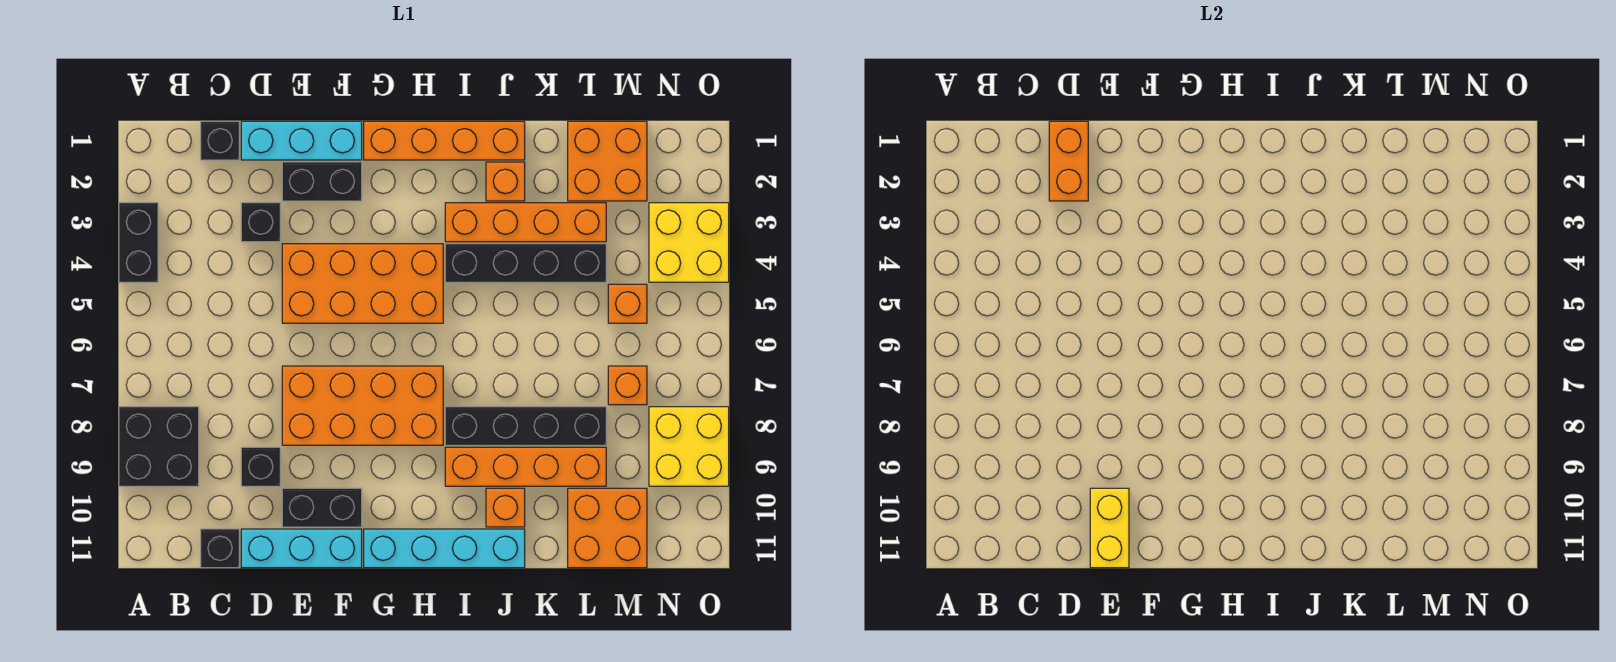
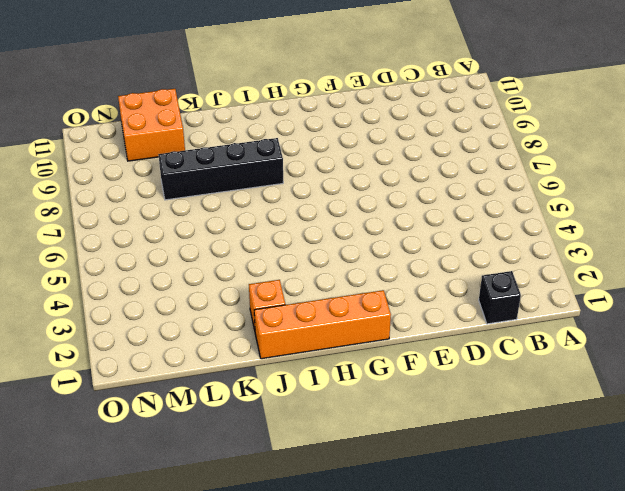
none -> black 1x2 brick [119,203,158,282]
none -> black 2x2 brick [119,407,199,486]
none -> black 1x1 brick [201,529,239,568]

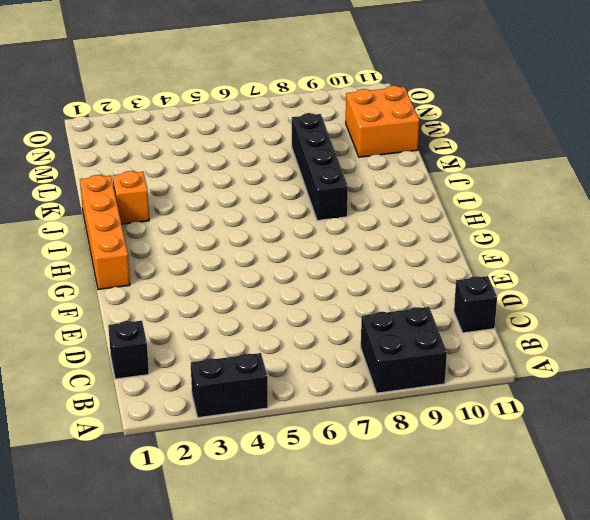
none -> cyan 1x3 brick [241,121,362,160]
none -> black 1x1 brick [241,203,280,242]
none -> black 1x1 brick [241,447,280,486]

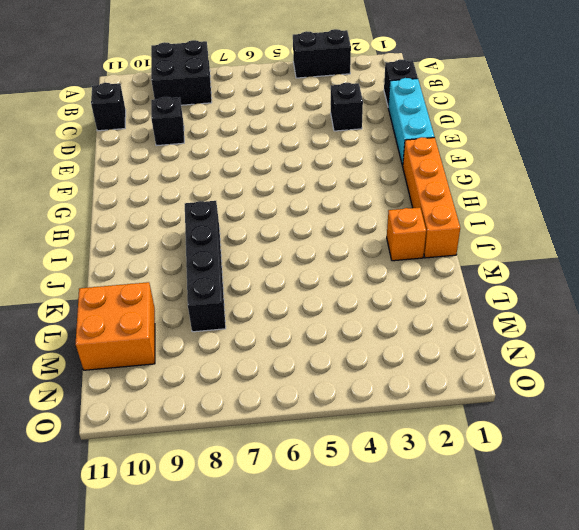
none -> cyan 1x3 brick [241,529,362,568]
none -> black 1x2 brick [282,162,362,201]
none -> orange 2x4 brick [282,244,443,323]

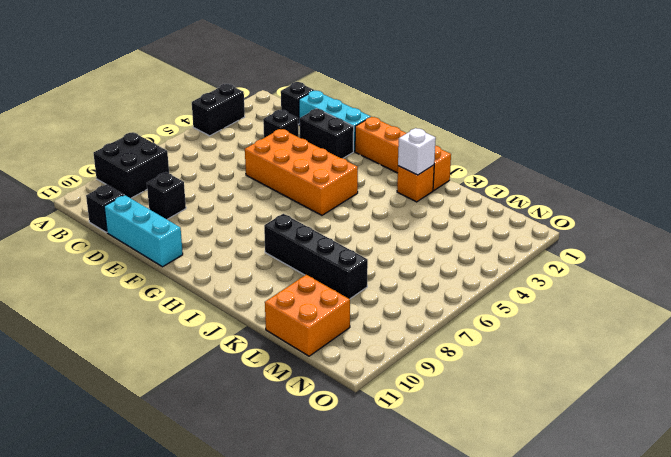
white 1x1 brick [398,128,436,175] -> none
none -> orange 2x4 brick [282,366,443,445]
none -> black 1x2 brick [282,488,362,527]
none -> cyan 1x4 brick [364,529,525,568]

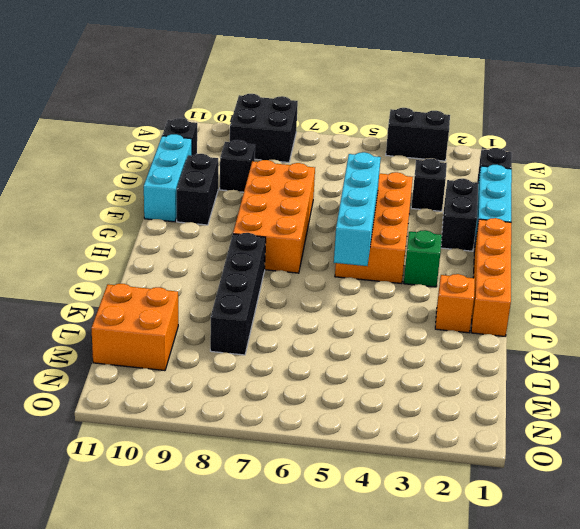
cyan 1x4 brick [334,152,381,266] -> cyan 1x4 brick moved to [364,529,525,568]
green 1x1 brick [404,230,442,287] -> none
none -> orange 1x4 brick [445,203,606,242]
none -> black 1x4 brick [445,244,606,282]
none -> orange 1x4 brick [445,447,606,486]

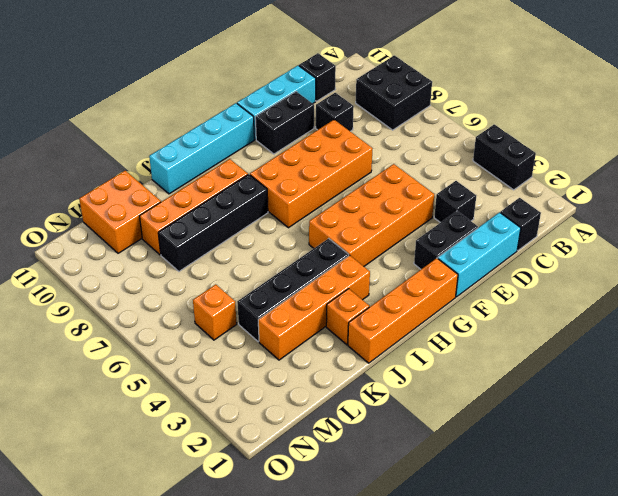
none -> orange 1x1 brick [486,488,525,527]
none -> orange 2x2 brick [568,121,647,201]
none -> orange 1x1 brick [608,366,647,405]

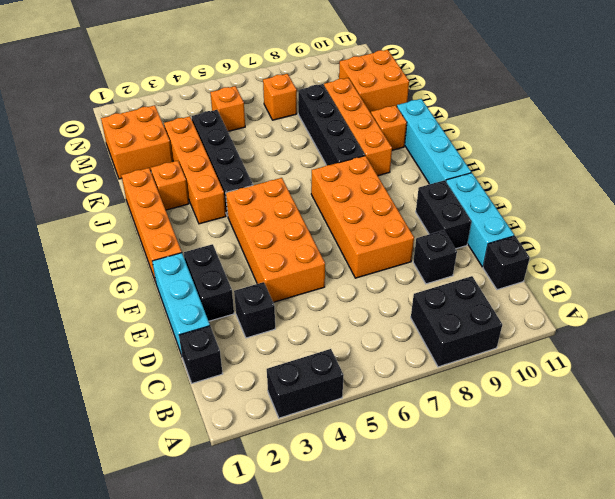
none -> yellow 2x2 brick [649,203,729,282]
none -> yellow 2x2 brick [649,407,729,486]
none -> orange 1x2 brick [1049,121,1088,201]

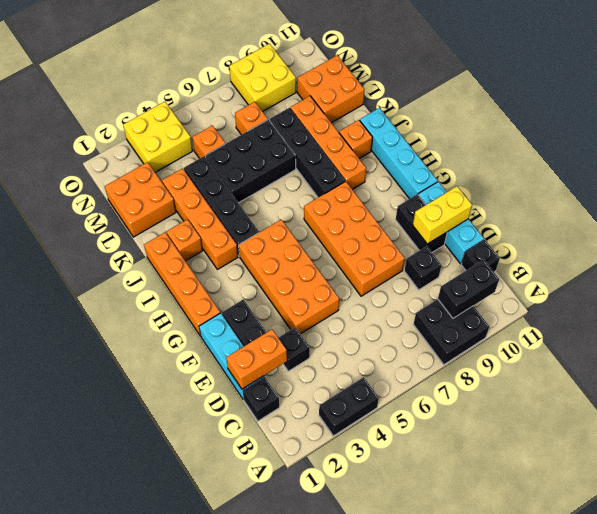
black 1x2 brick [438,260,499,318] -> none
black 2x3 brick [206,120,296,203] -> none

